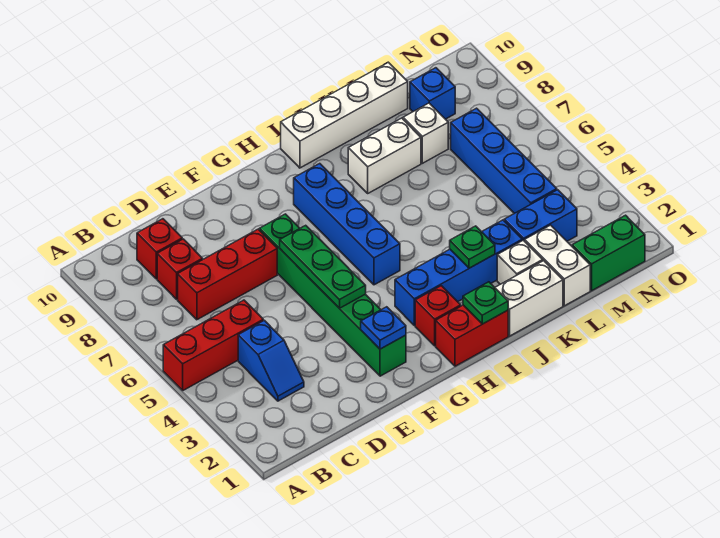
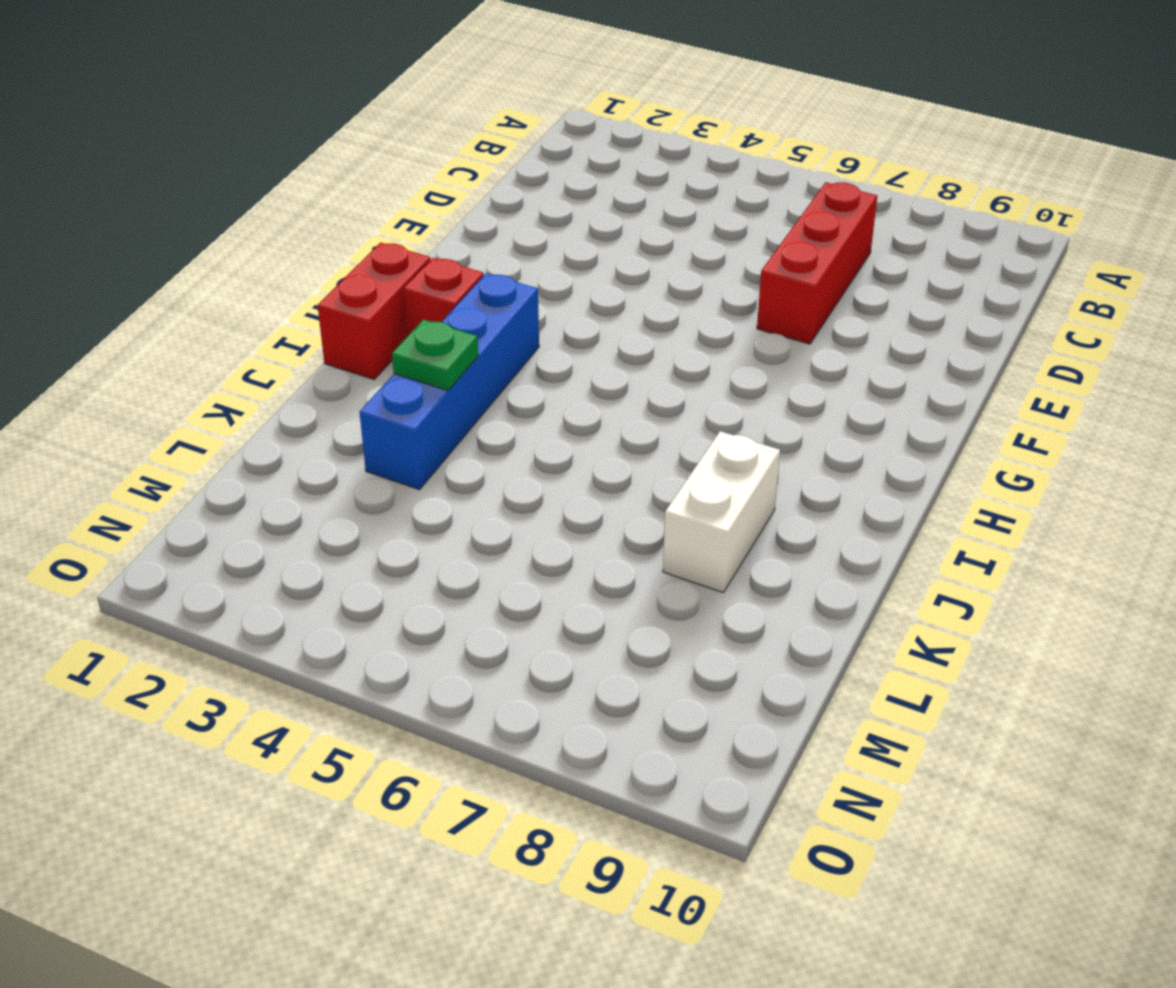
none -> red 1x3 brick [163,300,263,390]
none -> blue 1x2 slope [238,320,304,401]
none -> red 1x1 brick [157,239,203,299]

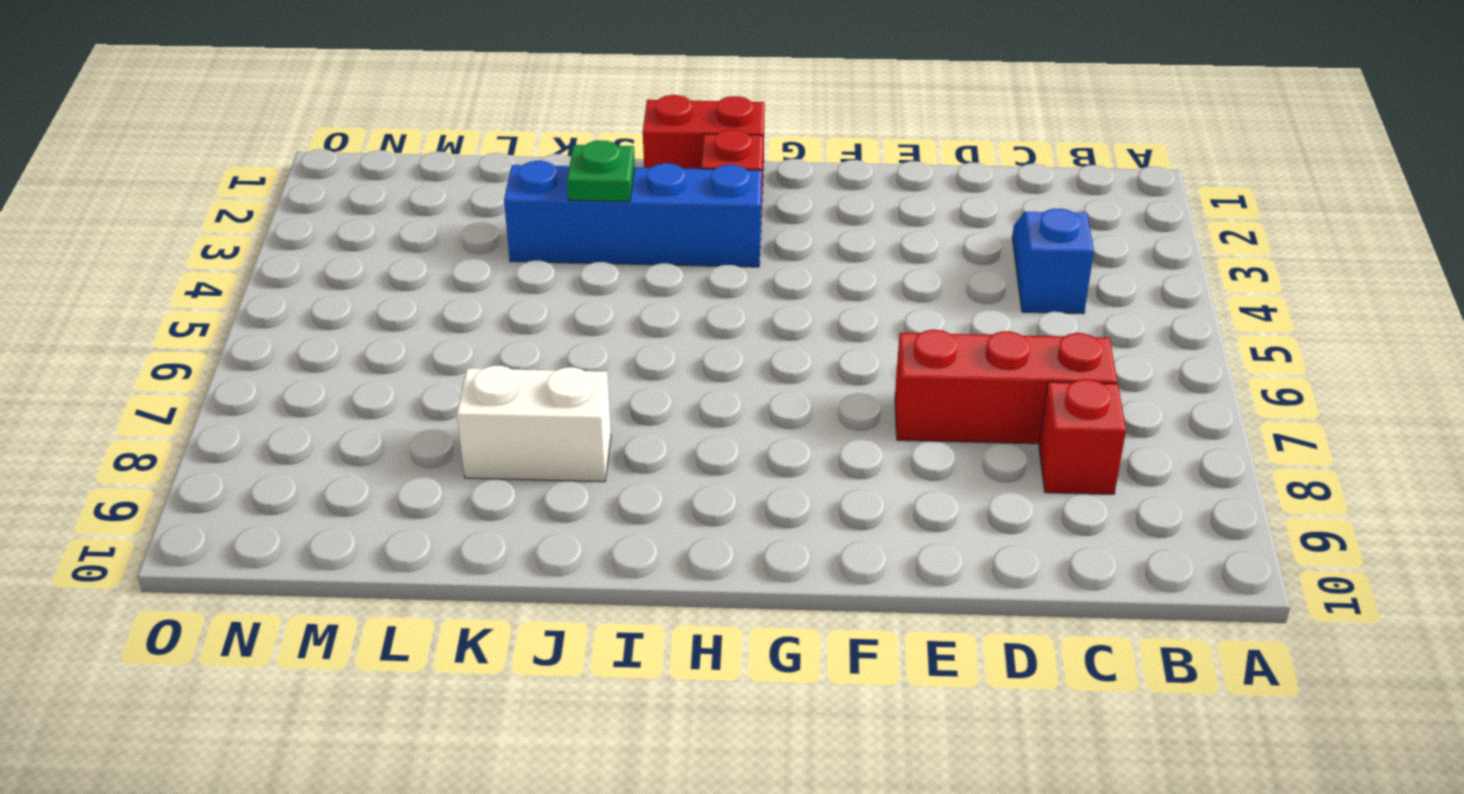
none -> red 1x3 brick [163,300,263,390]
none -> red 1x1 brick [137,219,182,279]
none -> green 1x6 brick [259,214,406,376]

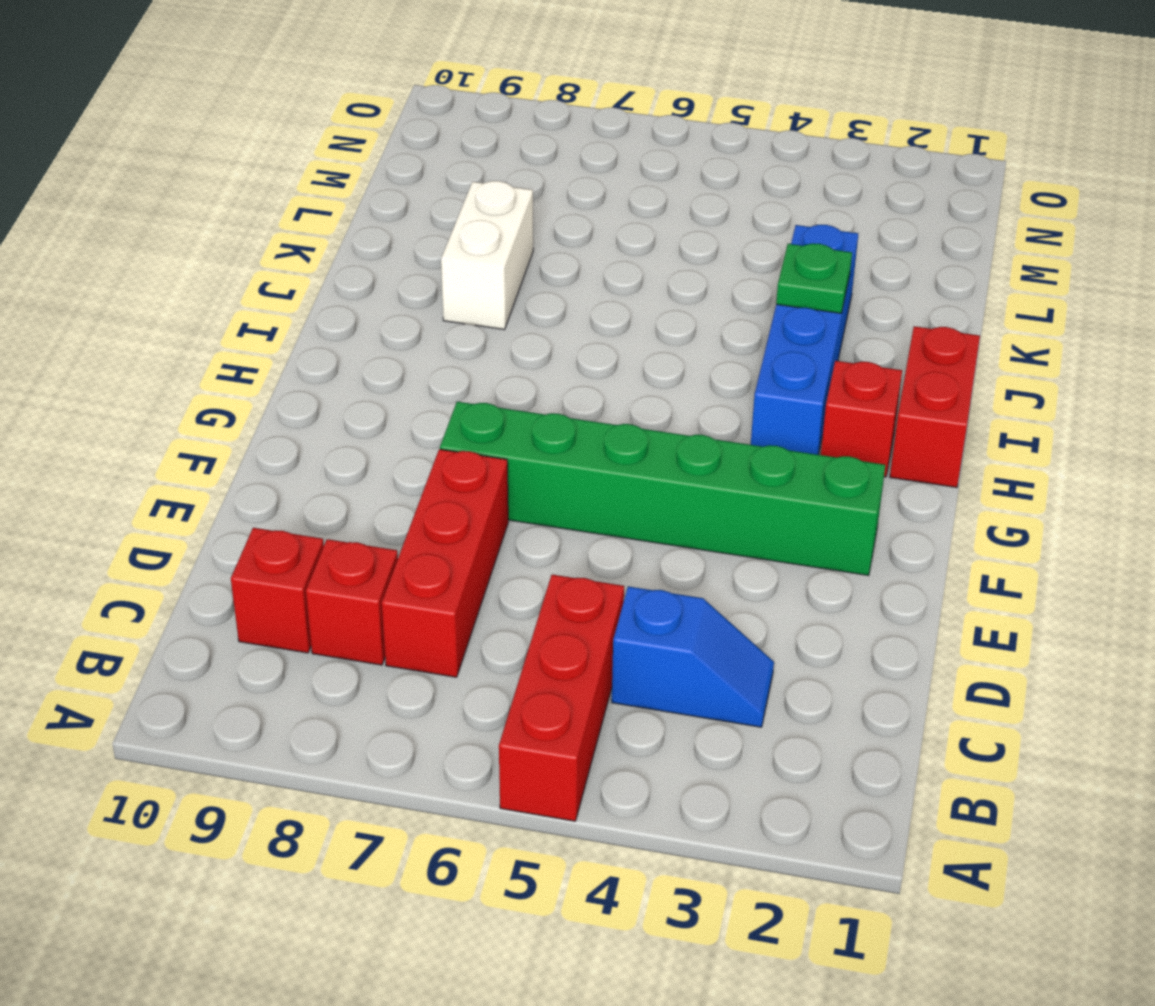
none -> blue 1x4 brick [294,164,400,285]
none -> white 1x4 brick [281,62,408,168]
none -> white 1x2 brick [495,261,563,336]

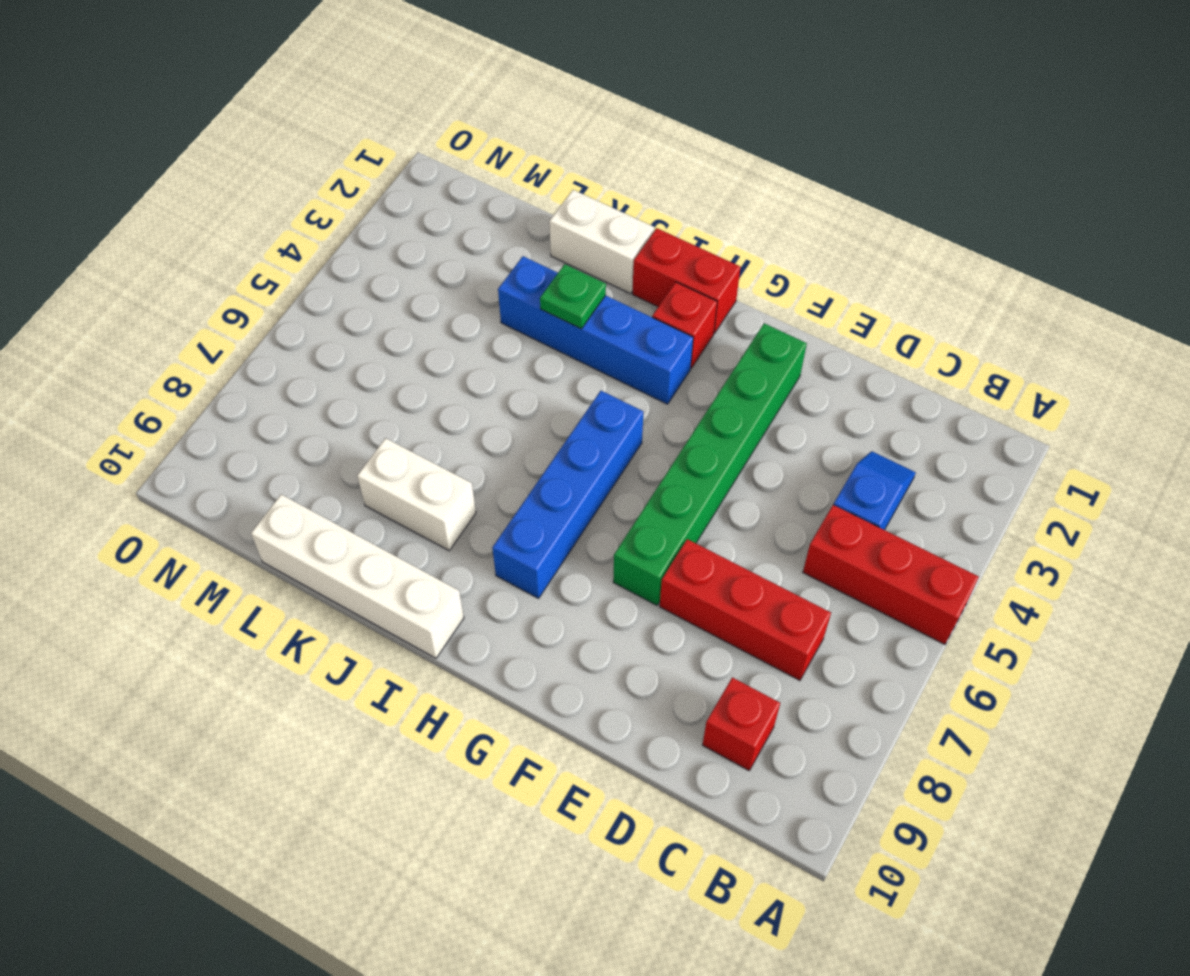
none -> red 1x1 brick [157,239,203,299]
none -> white 1x1 brick [497,240,543,284]
none -> white 1x2 brick [525,225,590,306]

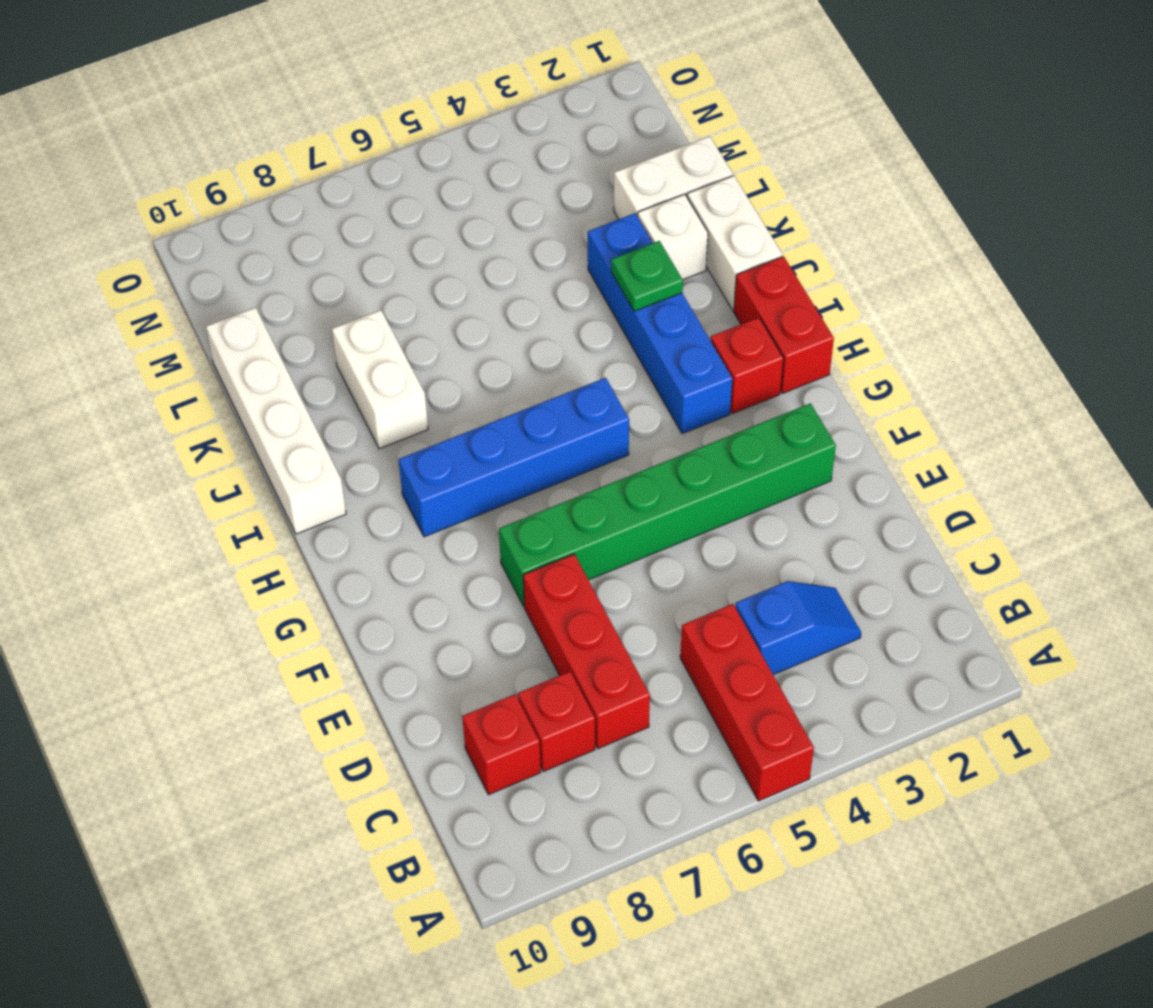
none -> blue 1x2 brick [504,190,577,241]
none -> white 1x1 brick [403,103,448,163]
none -> green 1x2 brick [572,215,645,291]

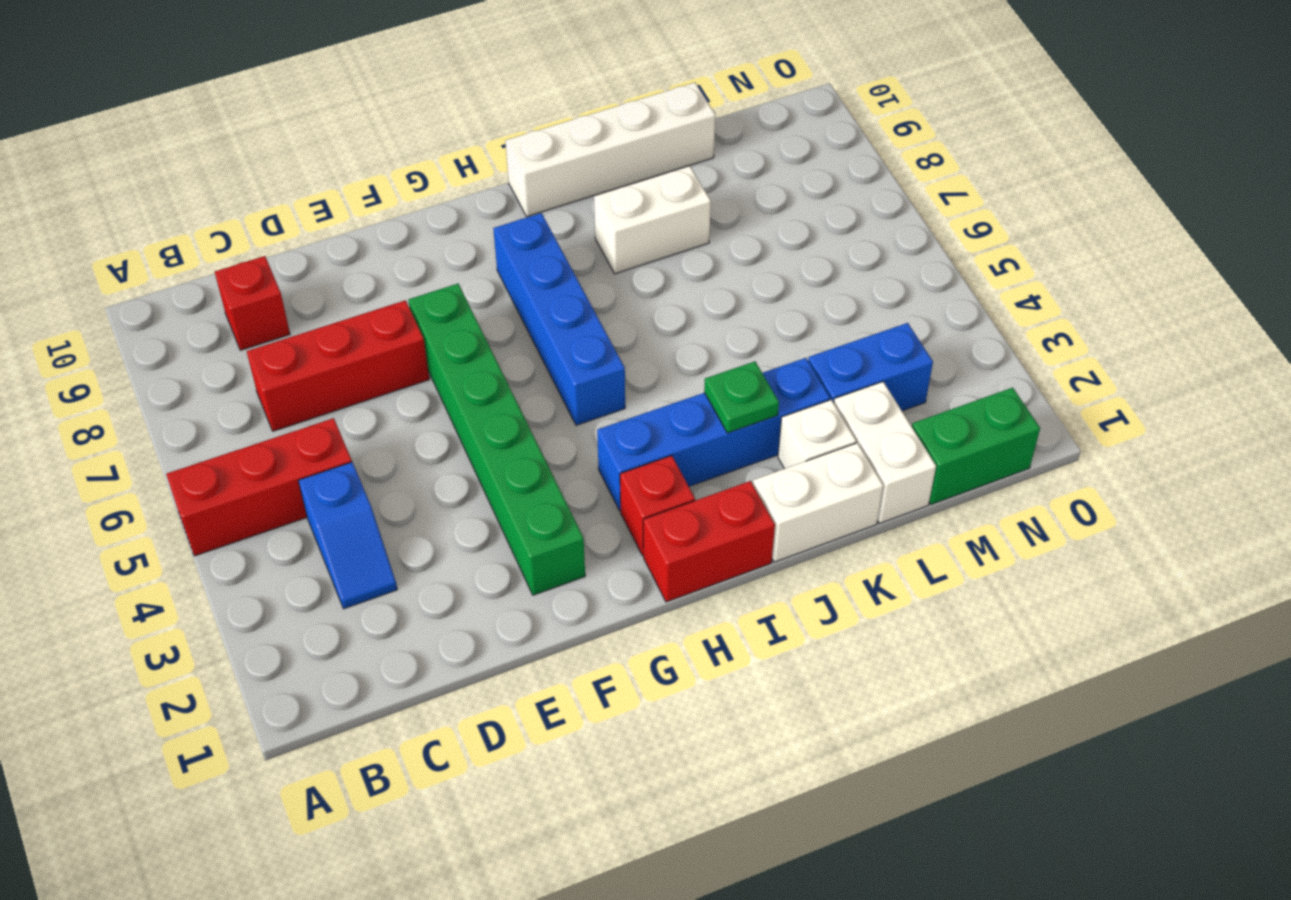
none -> red 1x1 brick [157,239,203,299]
none -> white 1x1 brick [403,103,448,163]
none -> blue 1x4 brick [451,108,557,213]

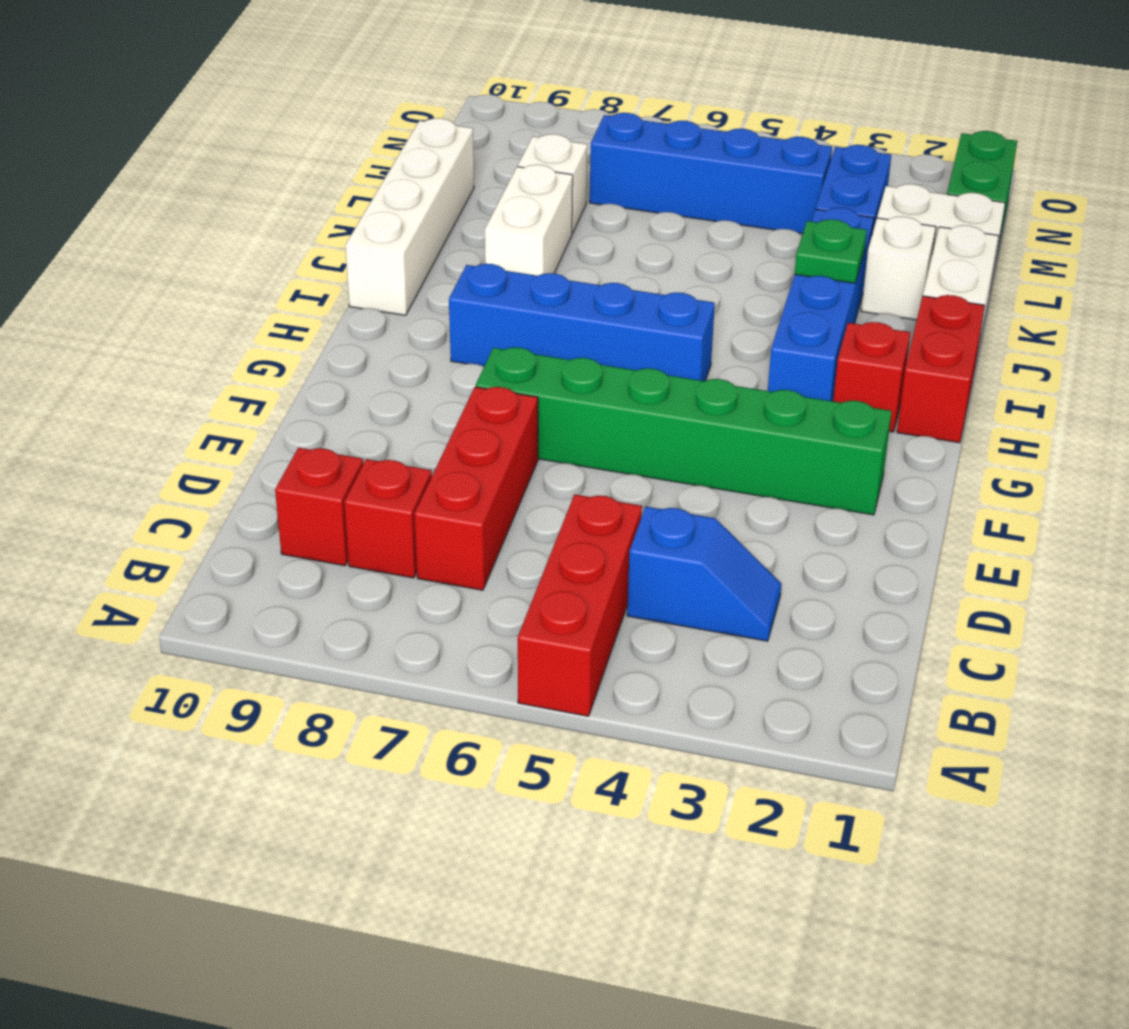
none -> blue 1x1 brick [410,68,455,119]
none -> blue 1x1 plate [361,307,406,349]
none -> green 1x3 plate [280,225,366,308]

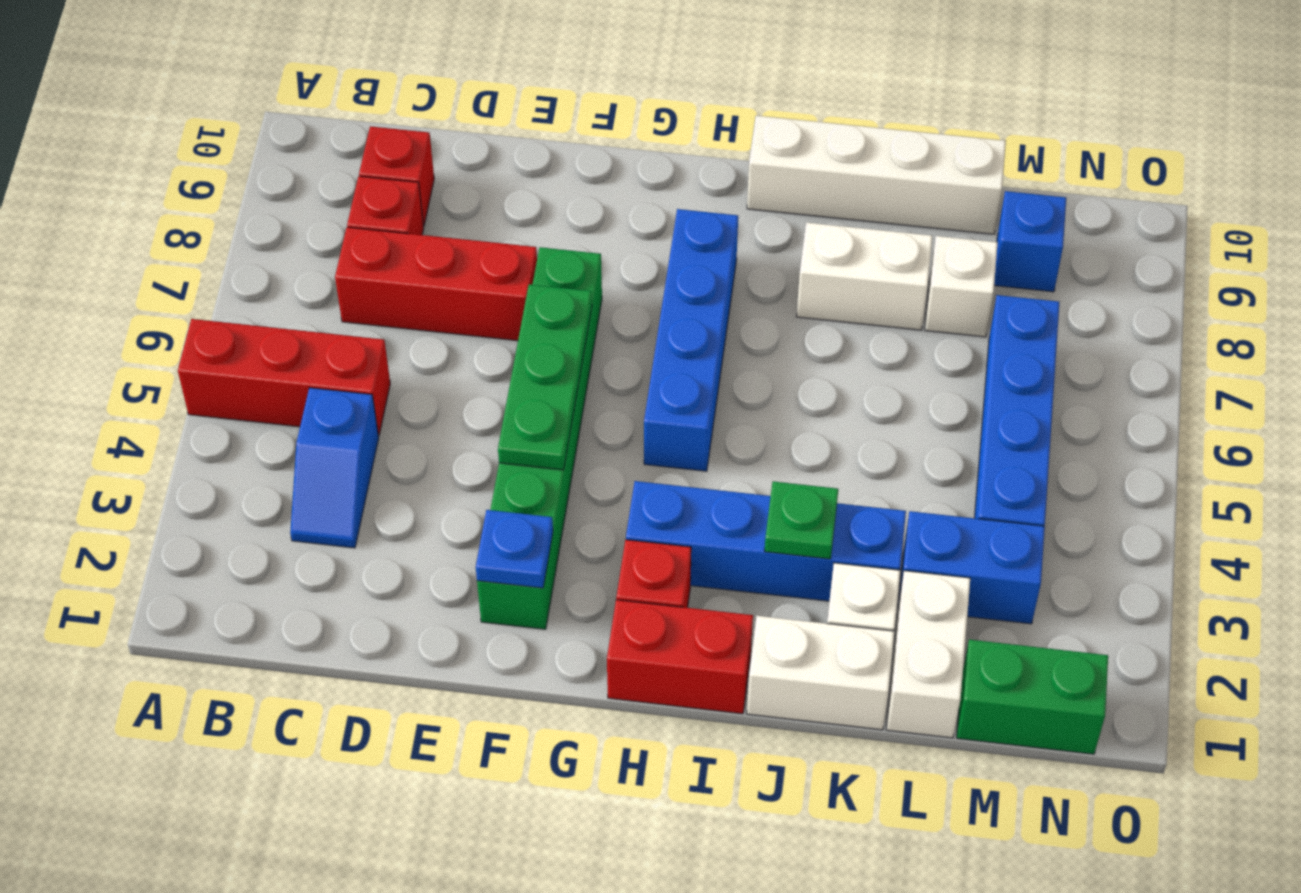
none -> green 1x1 plate [463,282,508,324]

